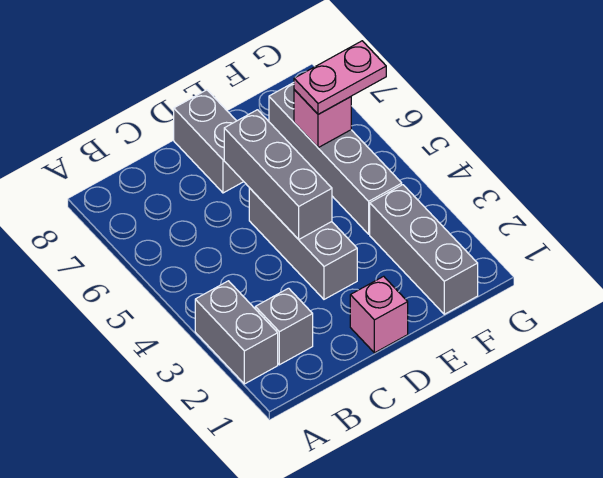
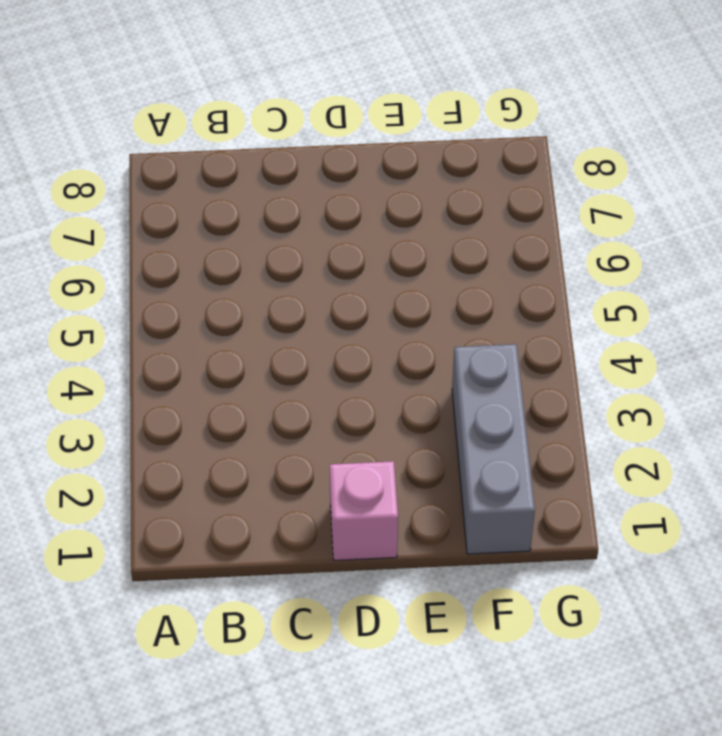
none -> grey 1x2 brick [195,281,278,384]
none -> grey 1x1 brick [255,288,313,365]

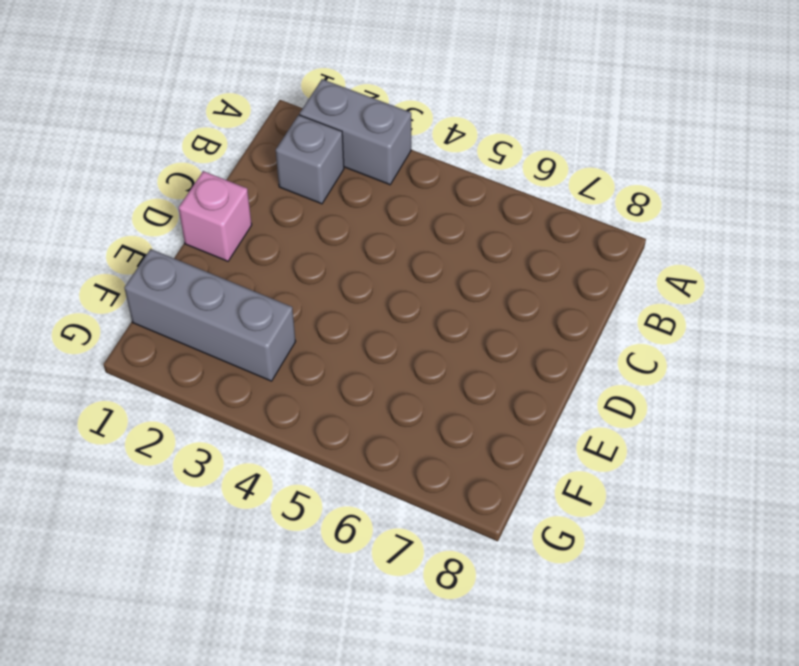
none -> grey 1x3 brick [249,188,357,299]
none -> grey 1x2 brick [174,90,244,193]

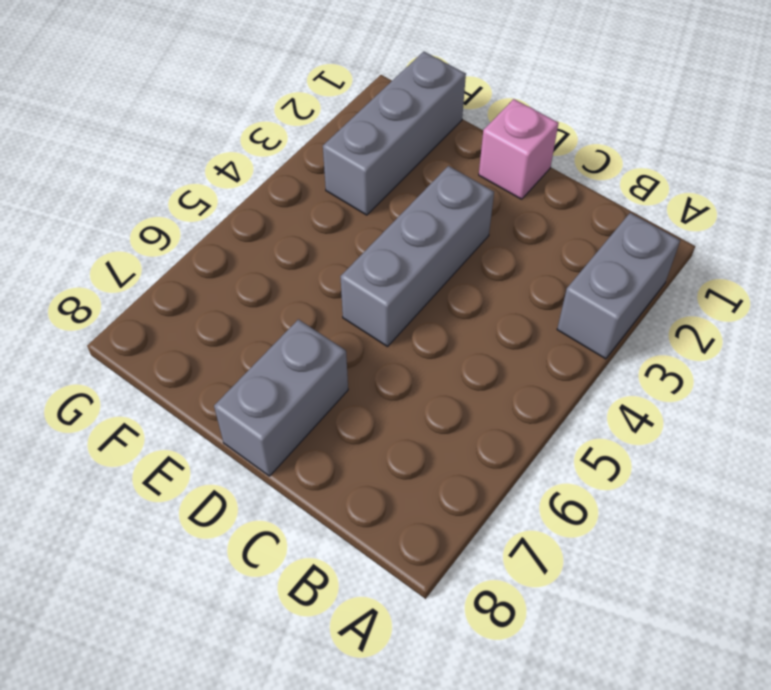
none -> grey 1x1 brick [255,288,313,365]
none -> grey 1x4 brick [269,83,402,234]

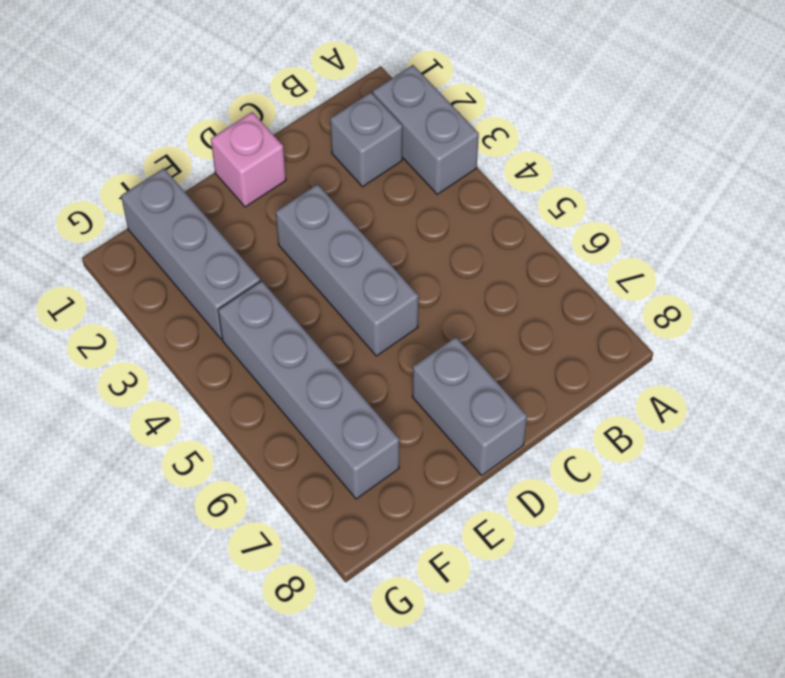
none -> grey 1x3 brick [224,110,332,239]
none -> pink 1x1 brick [294,90,351,148]

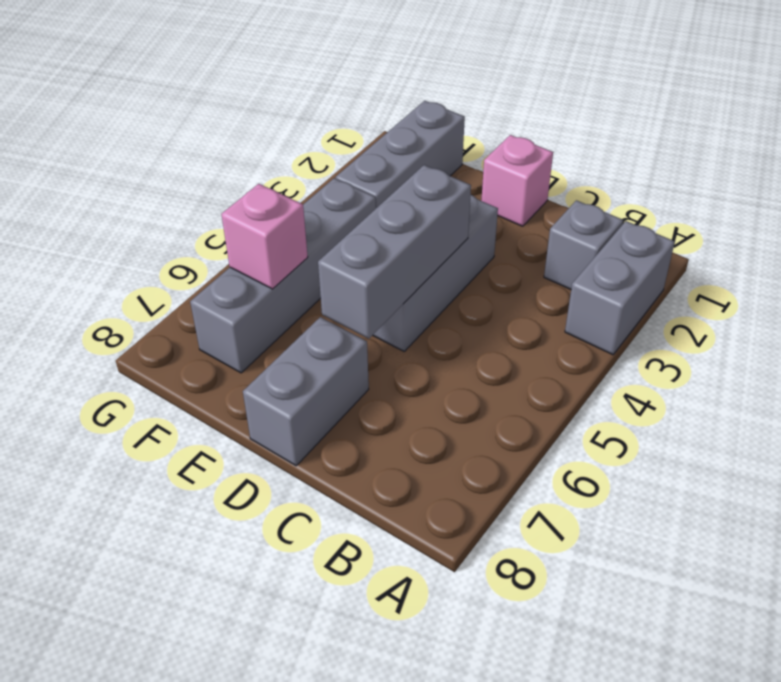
none -> pink 1x2 plate [294,41,386,114]

